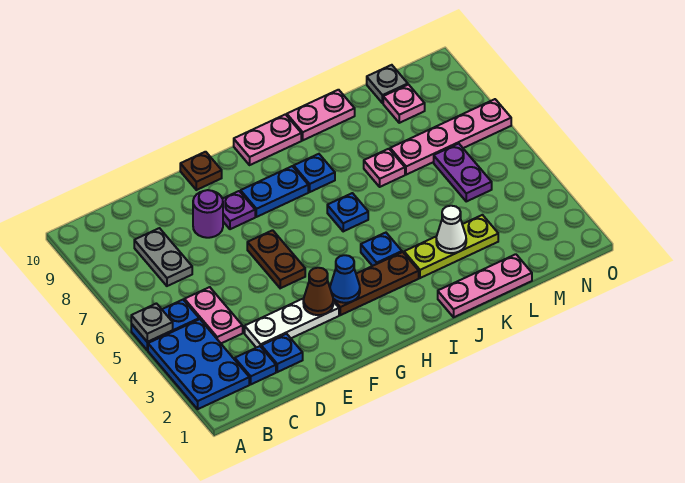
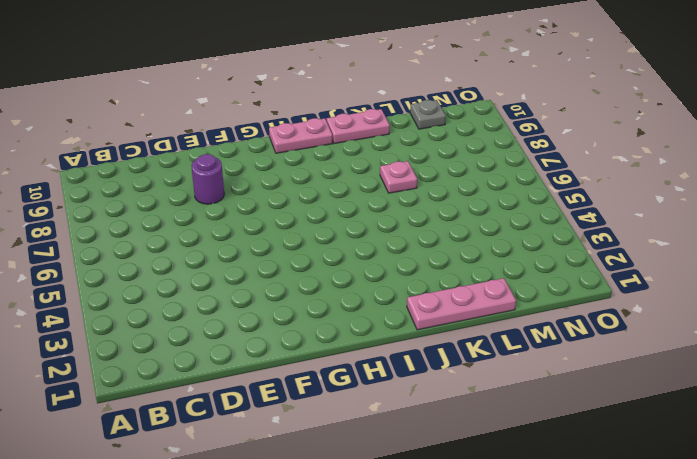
none -> blue 2x3 plate [148,319,249,409]
none -> blue 1x2 plate [131,300,199,350]
none -> blue 1x1 plate [235,346,276,384]

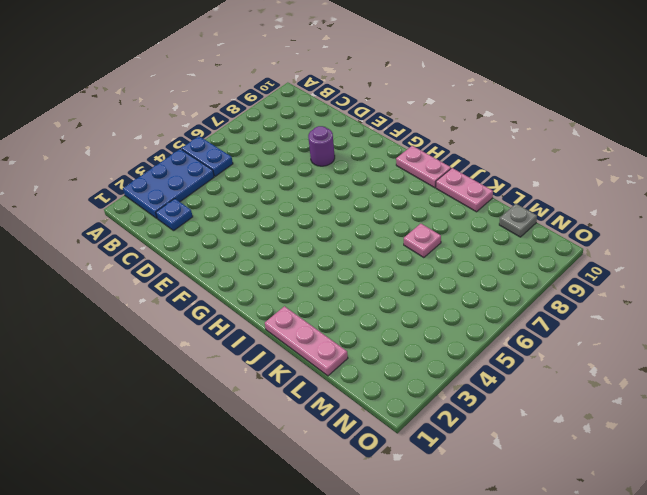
none -> pink 1x2 plate [184,287,243,343]
none -> grey 1x2 plate [134,228,192,286]
none -> blue 1x1 plate [261,334,303,372]

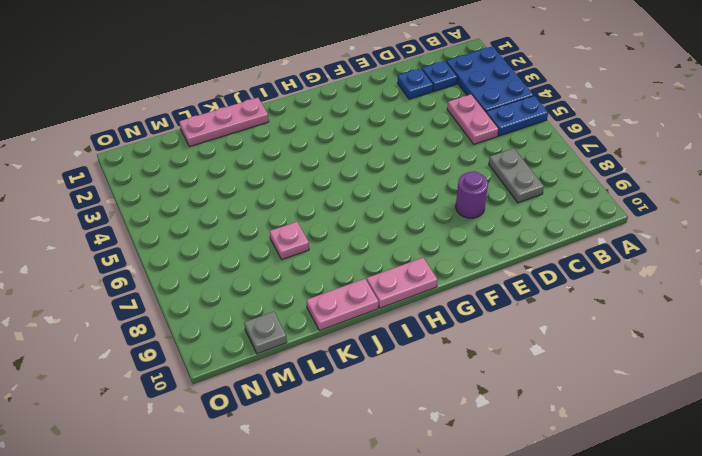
none -> white 1x3 plate [245,298,339,348]
none -> brown 1x2 plate [247,230,305,288]
none -> purple 1x1 plate [223,191,255,229]

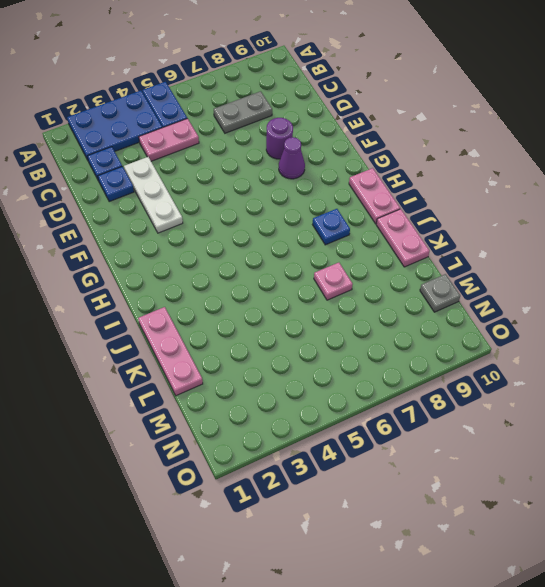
purple 1x1 cone [279,137,305,179] -> purple 1x1 plate [223,191,255,229]
none -> brown 1x2 plate [247,230,305,288]
none -> brown 1x1 plate [180,152,222,190]
none -> brown 1x3 plate [329,252,419,315]

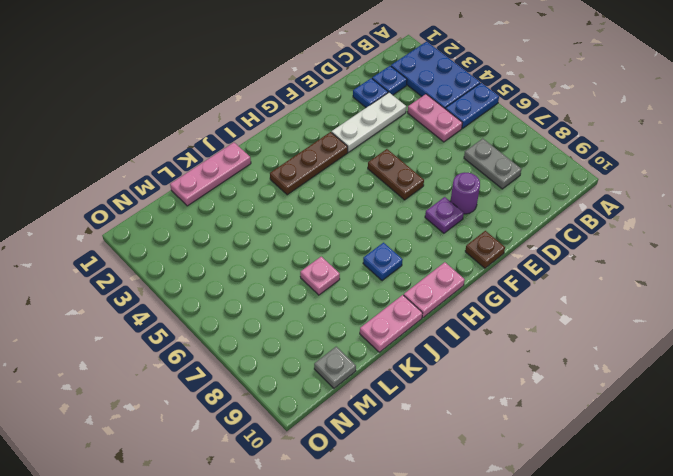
none -> blue 1x2 plate [241,166,308,217]
none -> blue 1x1 plate [361,233,402,266]
none -> blue 1x1 plate [327,193,368,231]

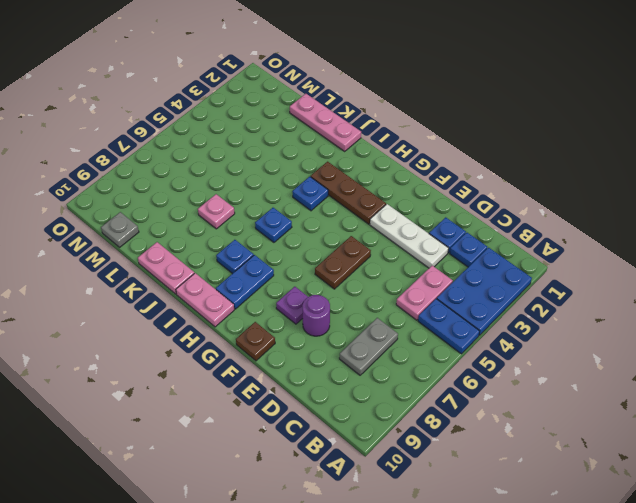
blue 1x2 plate [216,255,274,309] -> blue 1x2 plate turned to [241,166,308,217]
none -> lime 1x3 plate [404,215,498,278]
none -> pink 1x4 plate [390,99,511,175]
none -> purple 1x2 plate [434,144,492,201]

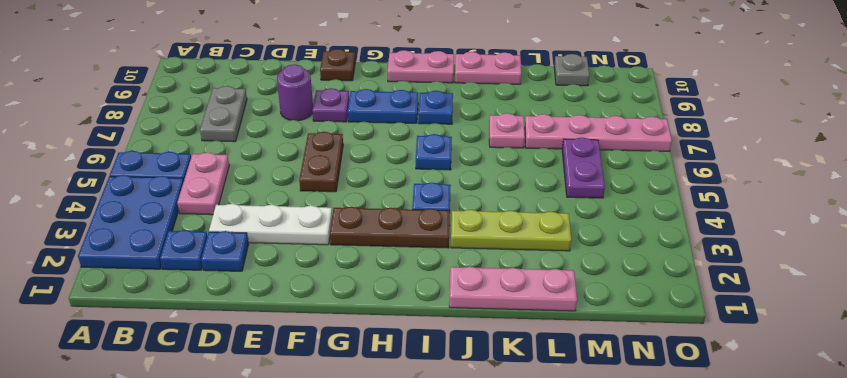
none -> pink 1x1 plate [383,85,425,123]
none -> grey 1x1 plate [131,304,173,342]
none -> brown 1x1 cone [303,268,333,315]

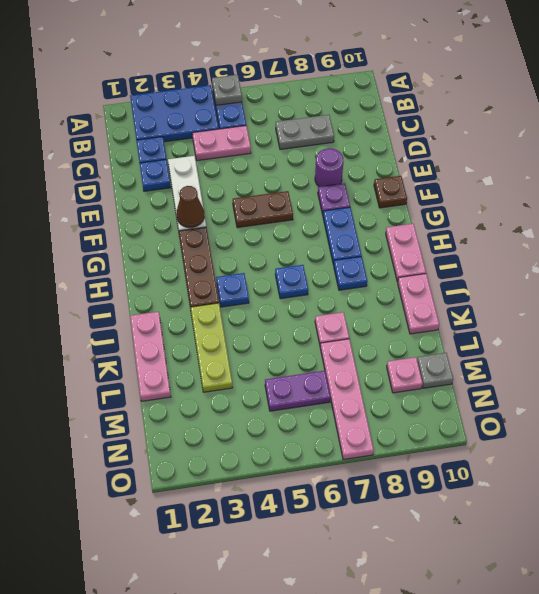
none -> blue 1x1 cone [330,255,360,303]
none -> white 1x1 cone [436,206,466,253]

